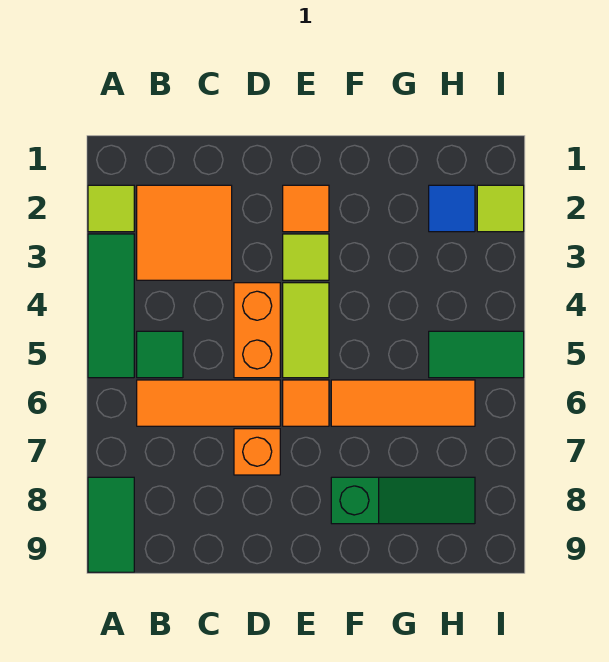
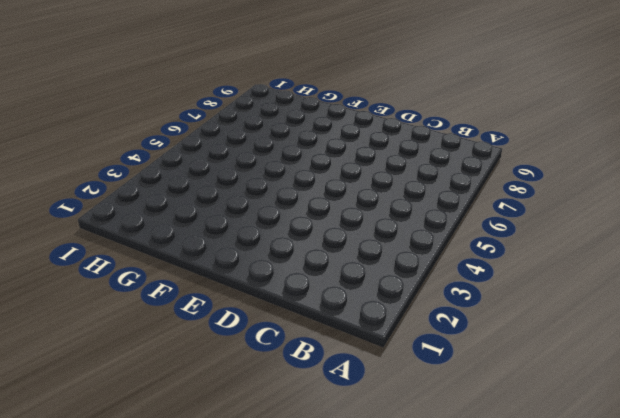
none -> lime 1x1 tile [88,185,134,232]
none -> green 1x3 tile [88,234,134,378]
none -> green 1x2 tile [88,477,134,572]

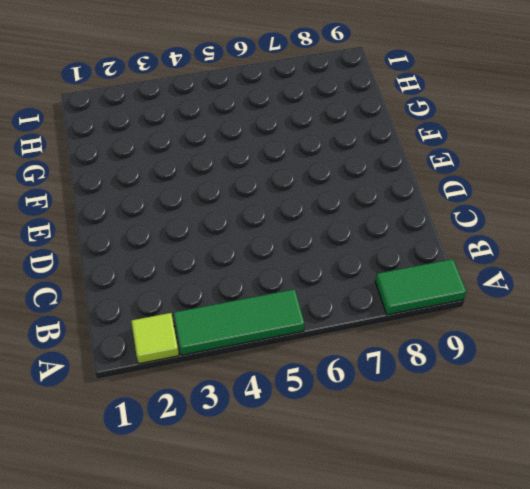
none -> orange 2x2 tile [137,185,232,280]
none -> green 1x1 tile [137,331,183,378]
none -> orange 1x3 tile [137,380,280,426]

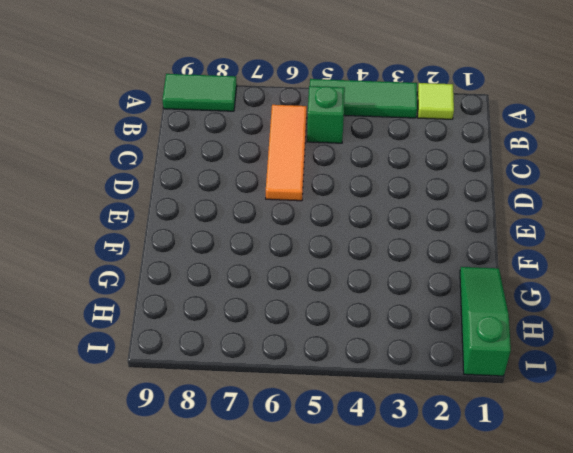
green 1x1 brick [307,86,345,143] -> green 1x1 tile [137,331,183,378]
green 1x3 slope [460,267,511,376] -> green 1x3 slope turned to [331,477,475,524]
none -> orange 2x2 tile [137,185,232,280]
none -> orange 1x2 brick [234,283,280,378]
none -> orange 1x1 brick [234,429,280,475]

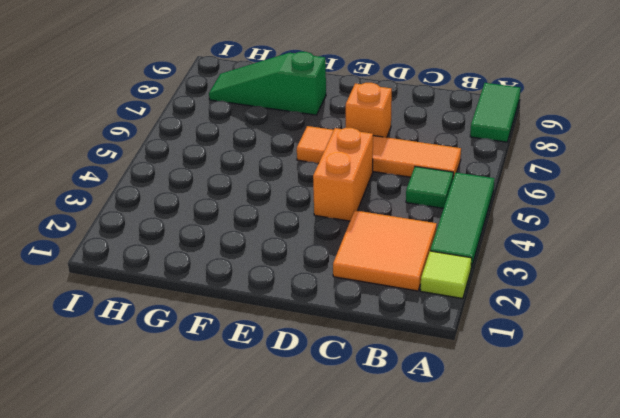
none -> orange 1x1 tile [283,185,329,232]
none -> lime 1x1 tile [283,234,329,280]
none -> lime 1x2 tile [283,283,329,378]

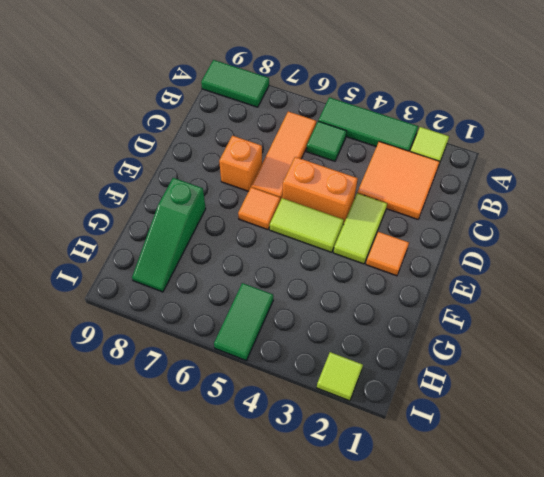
lime 1x2 tile [333,193,387,264] -> lime 1x1 tile [283,234,329,280]
none -> orange 1x3 tile [331,380,475,426]
none -> blue 1x1 tile [429,185,475,232]

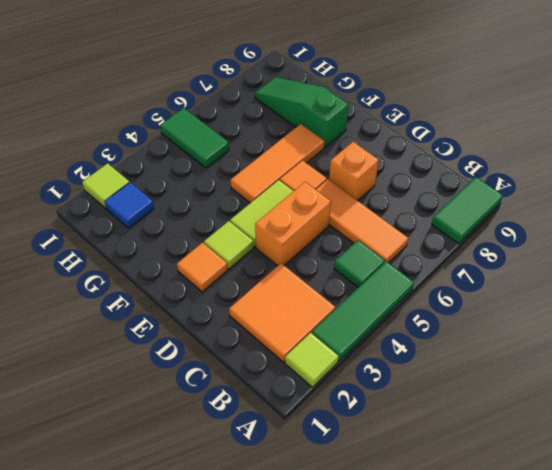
orange 1x3 tile [231,124,324,203] -> orange 1x3 tile turned to [331,380,475,426]

